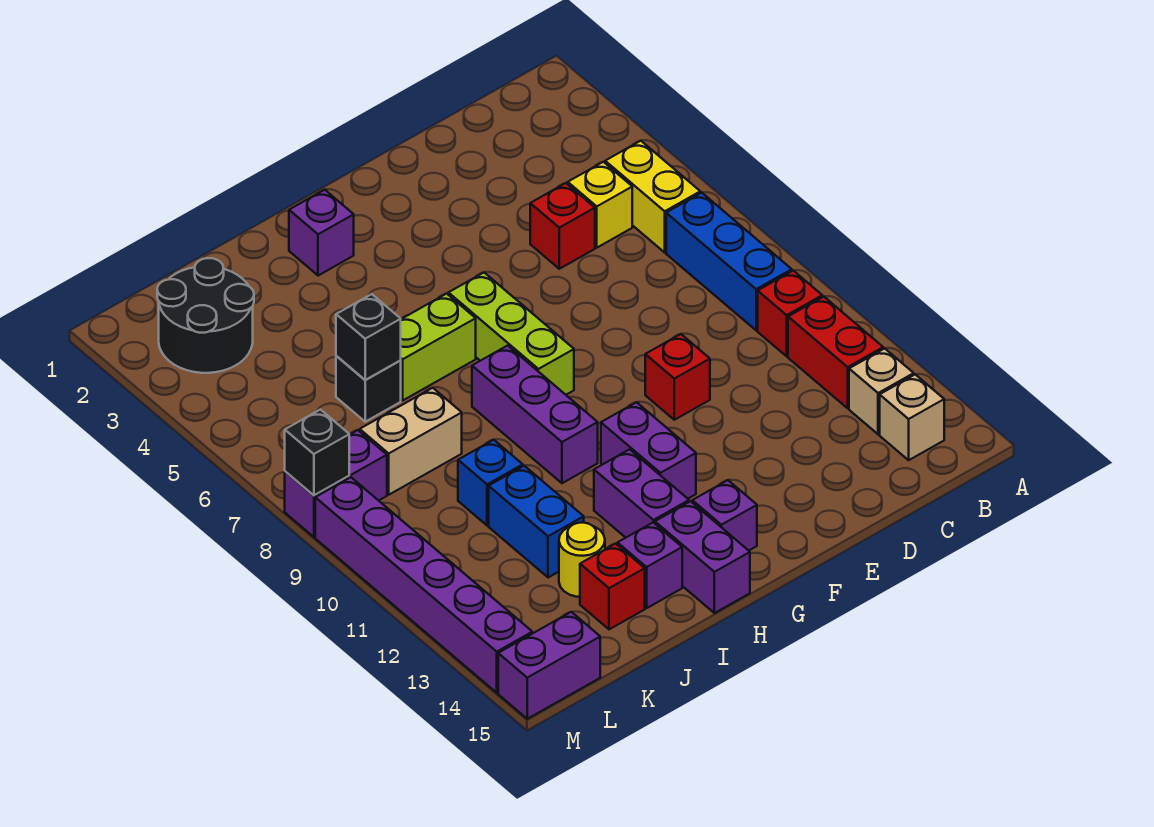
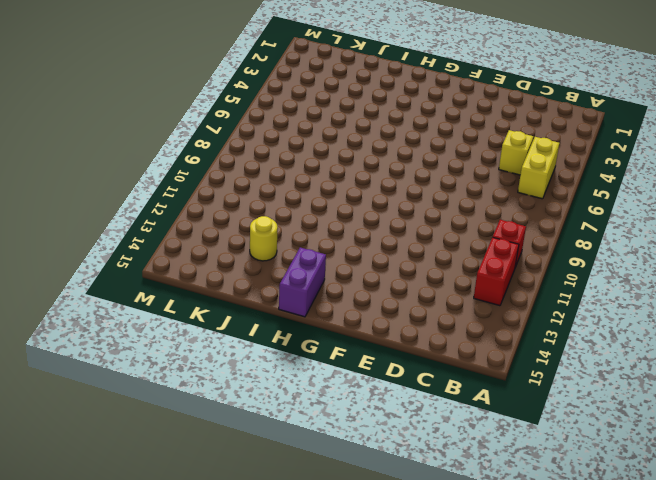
none -> blue 1x3 brick [666,193,792,330]
none -> tan 1x1 brick [849,348,914,434]
none -> tan 1x1 brick [880,374,944,460]
none -> red 1x1 brick [530,183,595,269]

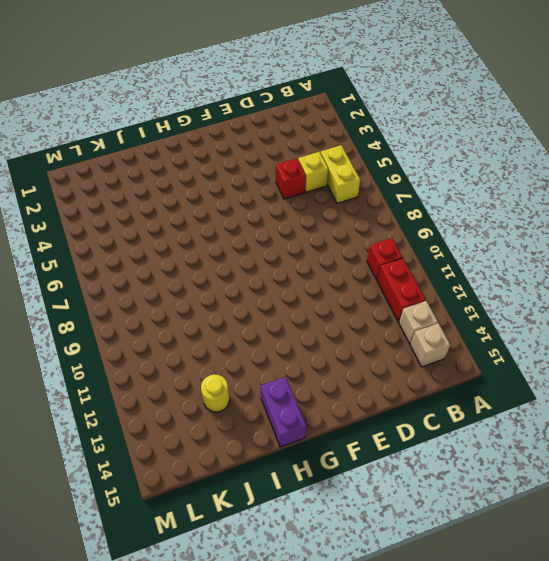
none -> blue 1x3 brick [666,193,792,330]
none -> red 1x1 brick [645,334,710,420]
none -> lime 1x3 brick [448,273,574,395]
none -> purple 1x2 brick [601,402,696,499]

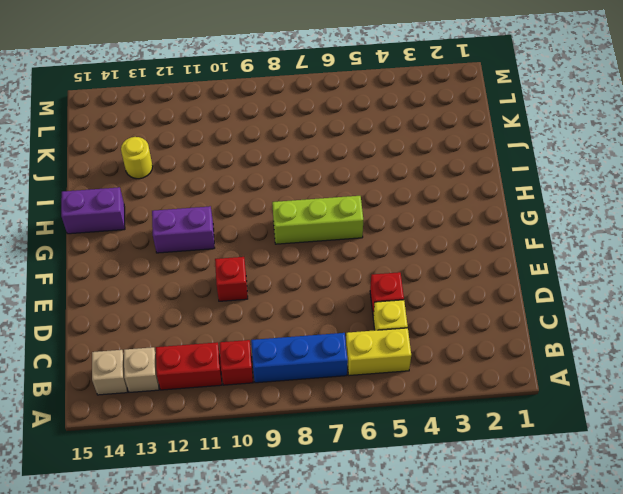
none -> purple 1x1 brick [692,480,757,551]
none -> purple 1x1 brick [289,190,354,276]
none -> lime 1x2 brick [401,294,476,400]
none -> purple 1x3 brick [472,346,598,483]

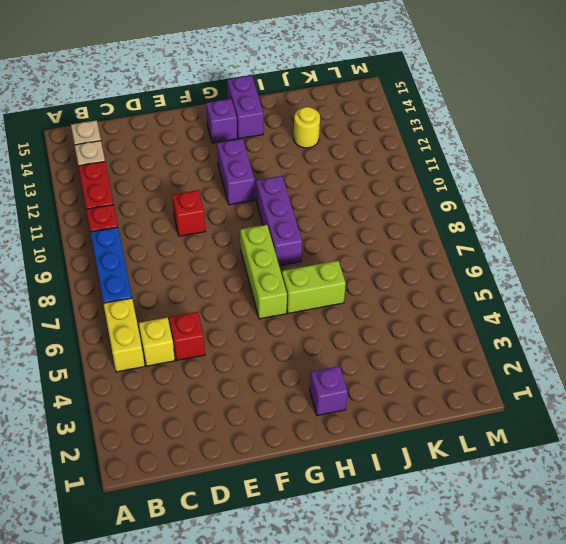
none -> purple 1x2 brick [594,449,689,538]
none -> purple 1x1 brick [618,523,682,608]
none -> black 1x1 brick [336,356,401,422]
none -> tan 1x2 brick [360,388,462,495]

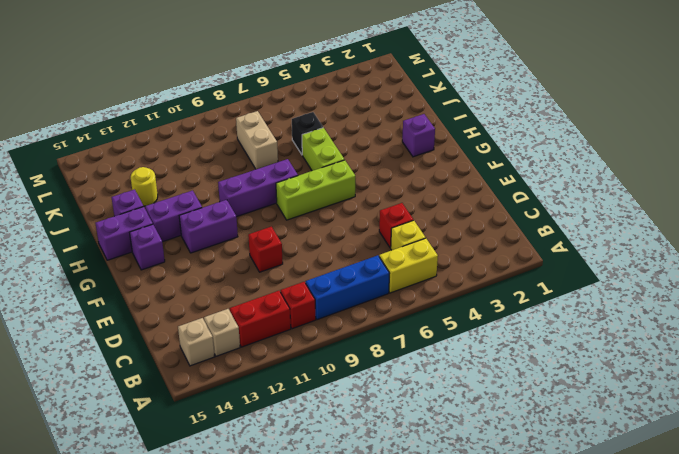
none -> blue 1x1 brick [458,440,523,526]
none -> blue 1x2 brick [489,466,584,578]
none -> red 1x1 brick [580,544,645,629]
none -> black 2x2 round brick [157,258,254,373]

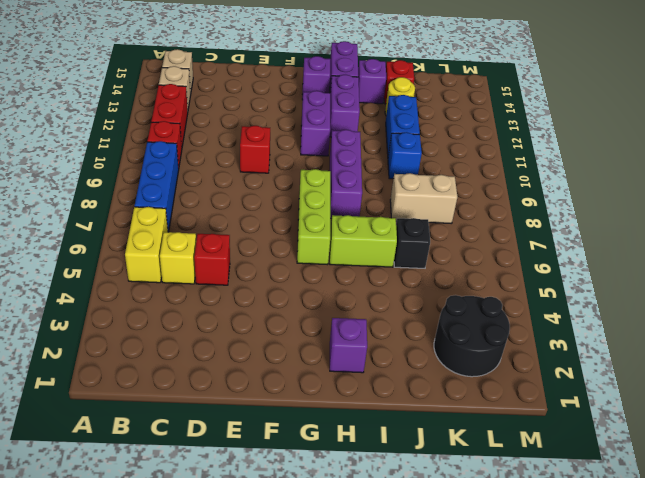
none -> purple 1x2 brick [285,430,387,537]
none -> purple 1x2 brick [498,612,600,719]
none -> purple 1x6 brick [315,477,532,693]
none -> black 1x1 brick [336,294,401,380]

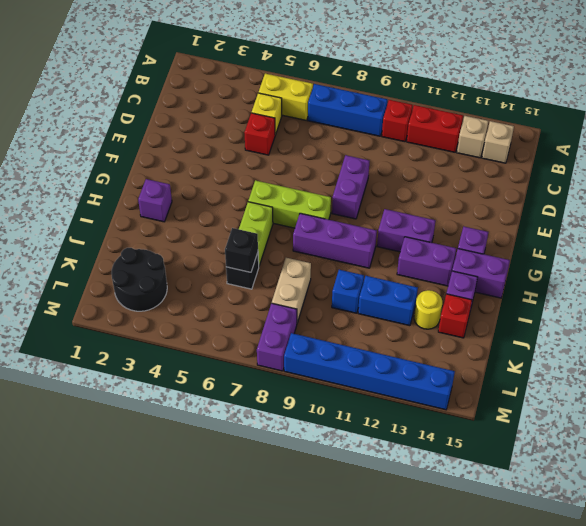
purple 1x2 brick [332,155,369,219] -> purple 1x2 brick moved to [498,612,600,719]
blue 1x6 brick [284,333,455,410] -> purple 1x6 brick [315,477,532,693]
none -> red 1x1 brick [645,334,710,420]
none -> black 1x1 brick [285,410,349,495]

